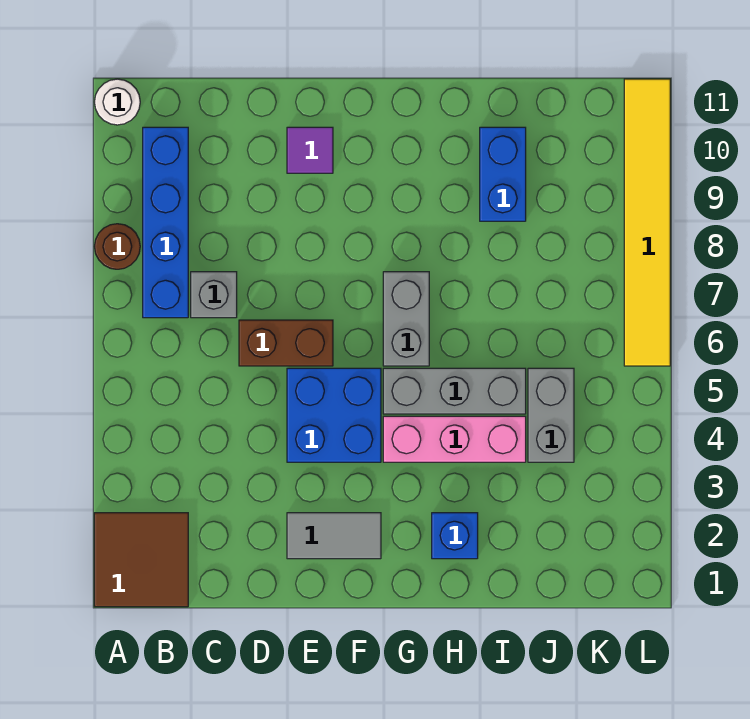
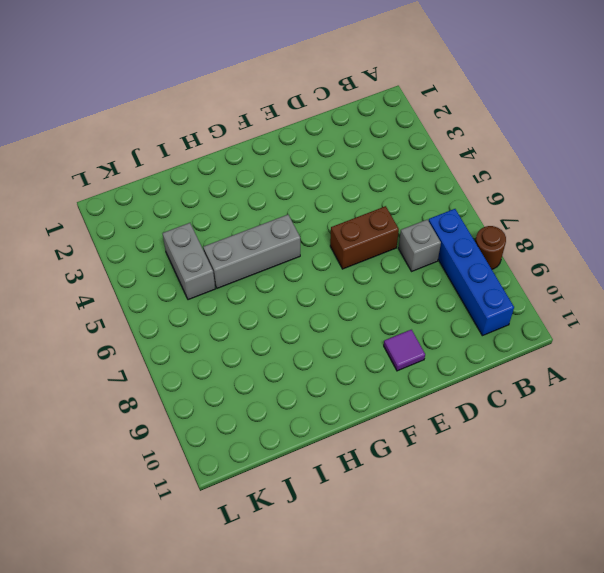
none -> brown 2x2 tile [94,513,188,607]
none -> white 1x1 round brick [95,79,140,125]
none -> grey 1x2 tile [287,513,381,559]

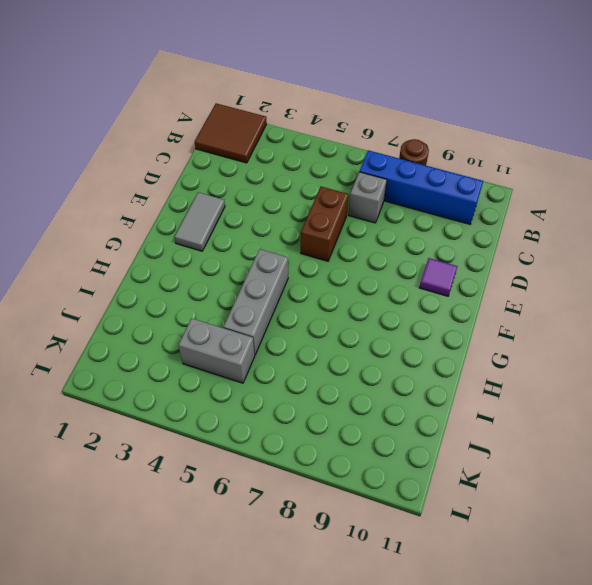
none -> white 1x1 round brick [95,79,140,125]
none -> blue 2x2 brick [287,368,381,462]
none -> pink 1x3 brick [383,416,526,462]

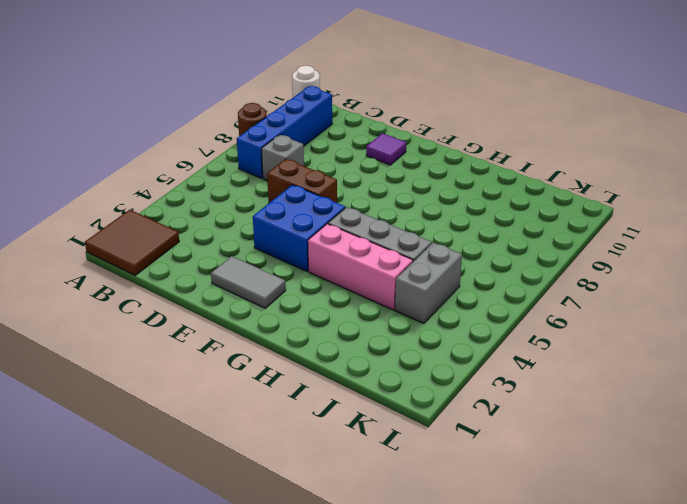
none -> grey 1x2 brick [383,272,429,366]
none -> blue 1x1 brick [432,513,478,559]
none -> blue 1x2 brick [480,127,526,221]

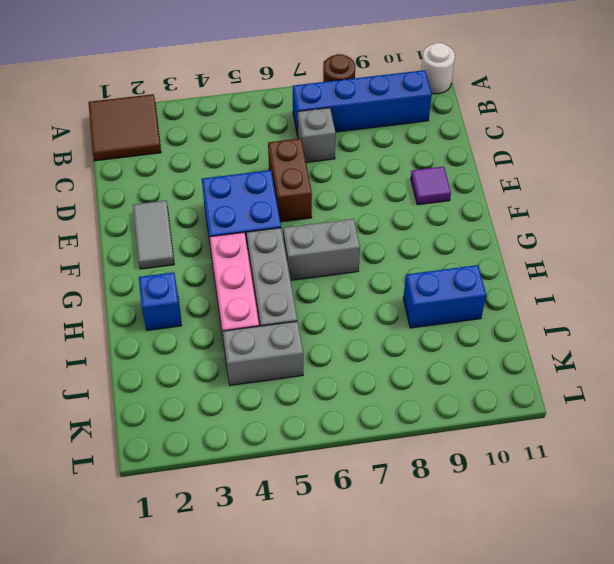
none -> yellow 1x6 tile [624,79,670,366]

